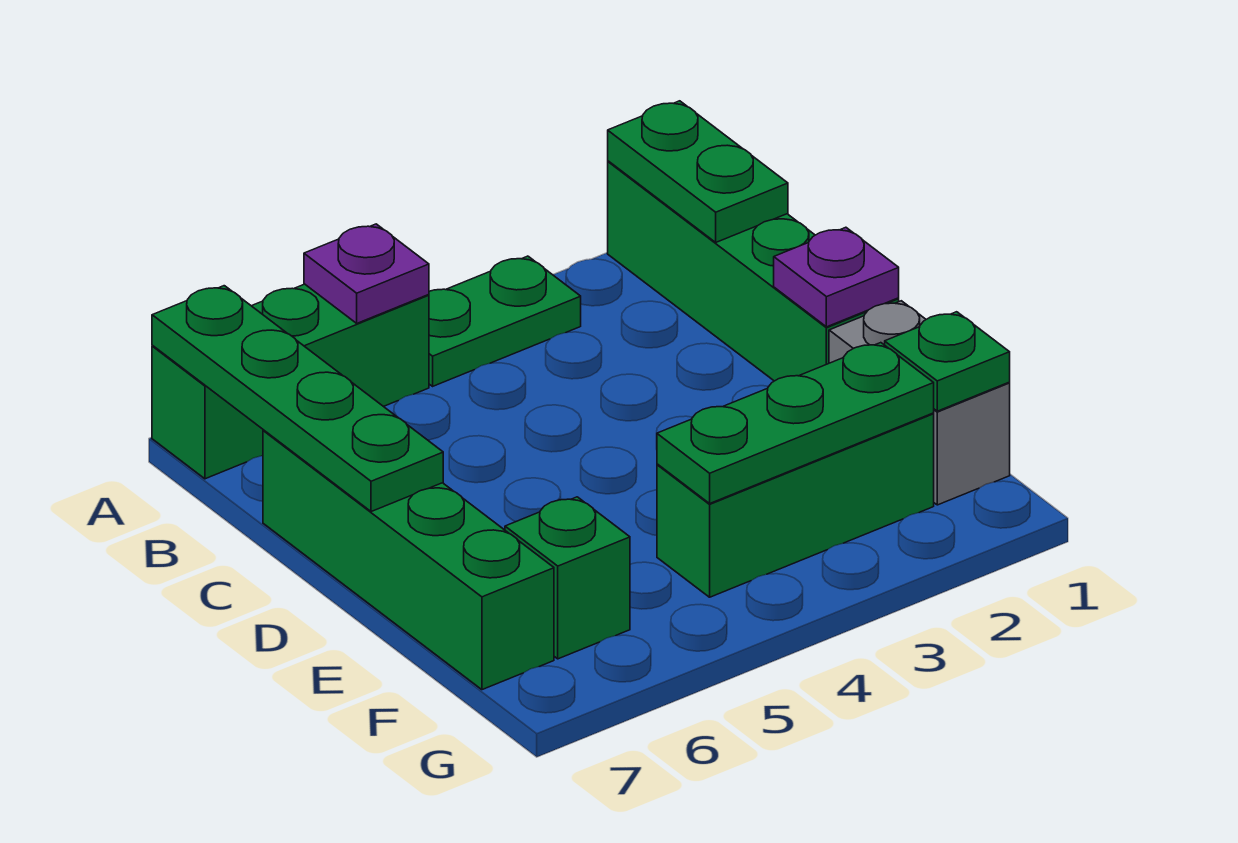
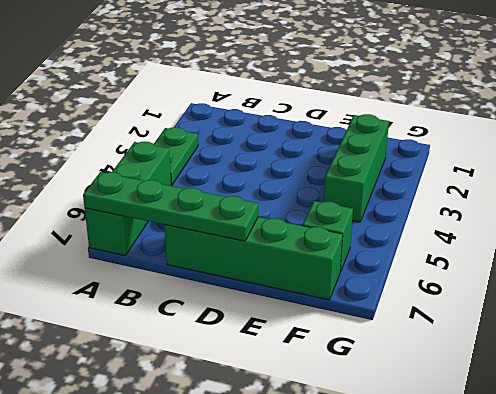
none -> green 1x4 brick [608,161,899,381]
none -> grey 1x2 brick [829,301,1010,505]
none -> green 1x2 plate [608,101,788,242]

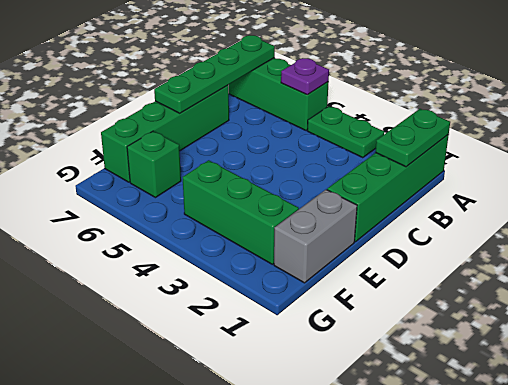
none -> purple 1x1 plate [774,227,899,327]
none -> green 1x1 plate [885,312,1010,411]
none -> green 1x3 plate [657,343,934,503]

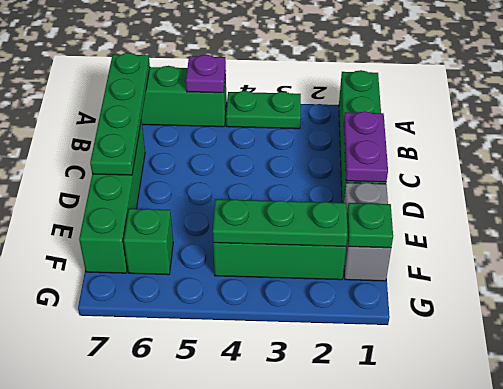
purple 1x2 plate [344,111,388,182] -> purple 1x1 plate [774,227,899,327]
none -> green 1x2 plate [608,101,788,242]

